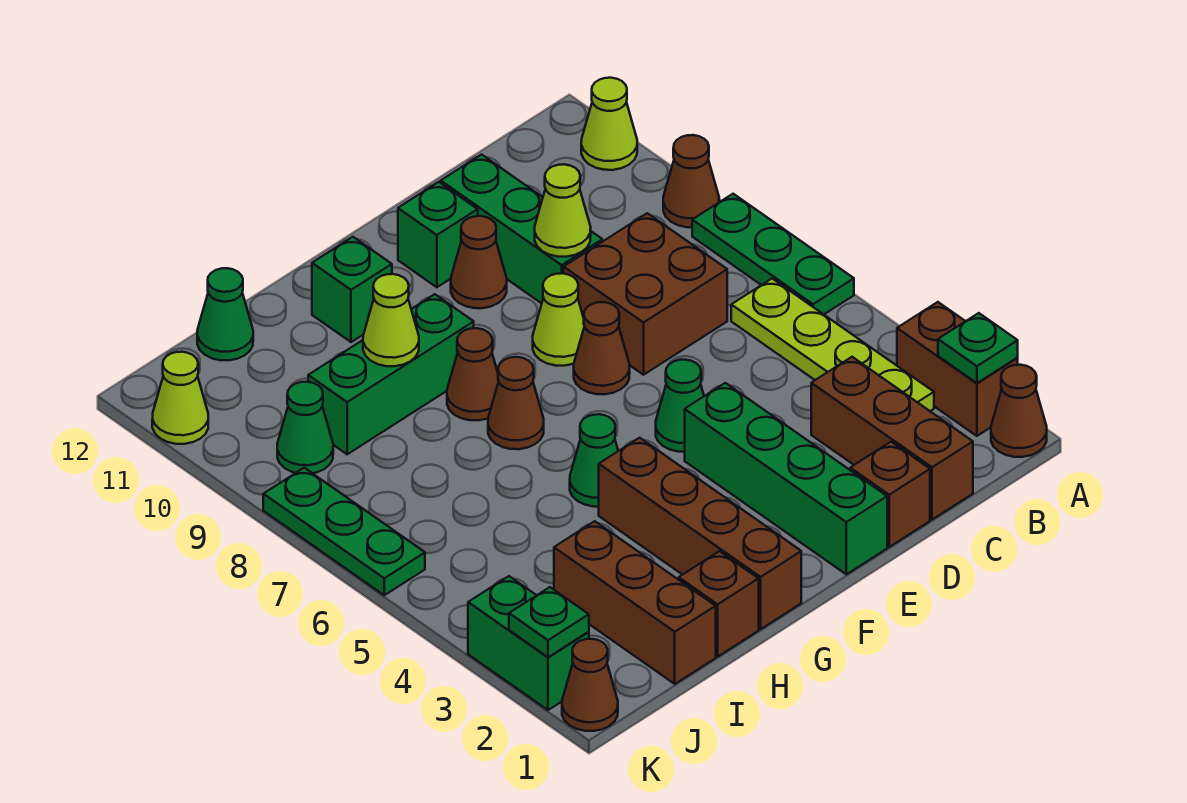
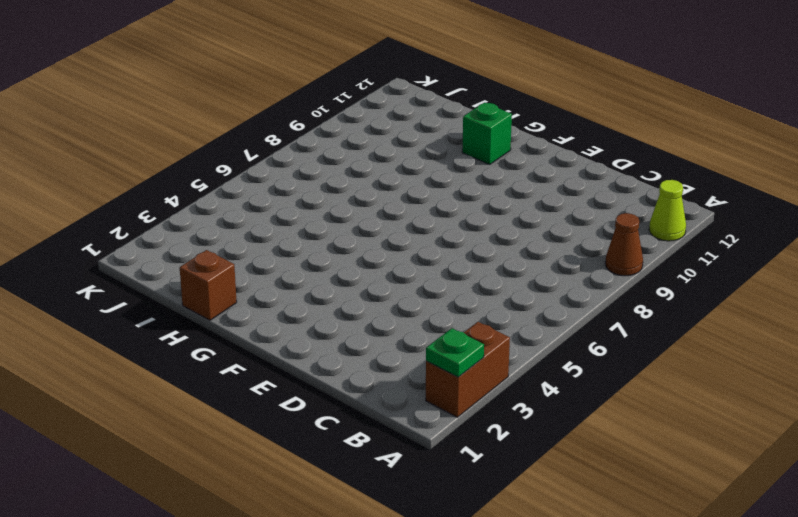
none -> brown 1x1 cone [991,365,1047,457]
none -> green 1x3 plate [692,194,854,314]
none -> lime 1x4 plate [731,279,934,411]
none -> brown 1x3 brick [811,357,973,520]

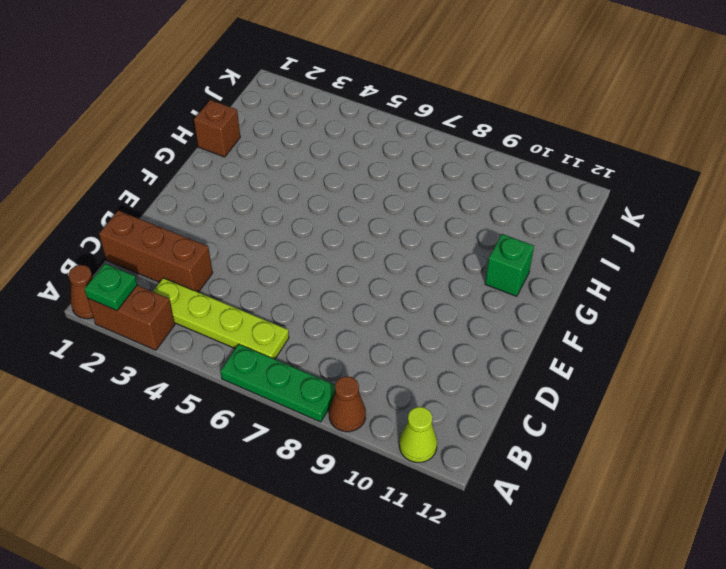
none -> brown 2x2 brick [564,213,727,375]
none -> brown 1x1 brick [850,442,930,547]
none -> green 1x3 brick [441,155,602,303]
none -> green 1x4 brick [685,383,887,574]

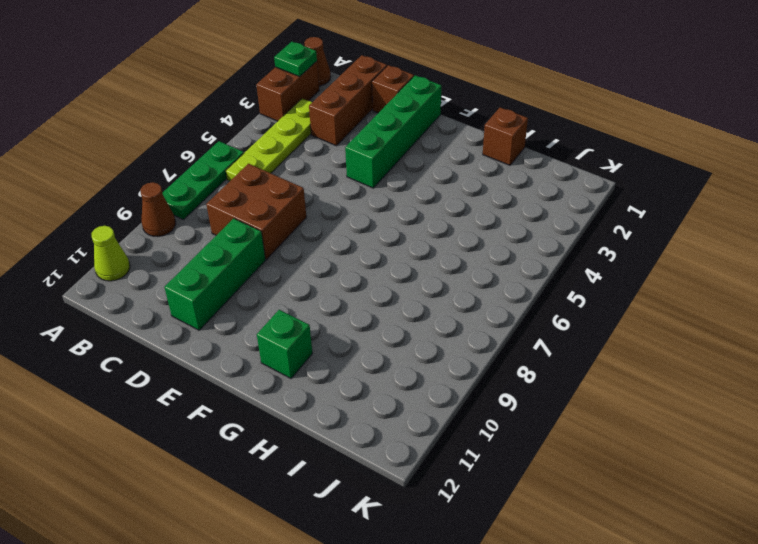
none -> green 1x1 cone [656,360,704,452]
none -> brown 1x1 cone [574,302,630,394]
none -> lime 1x1 cone [533,273,584,366]
none -> brown 1x1 cone [451,216,507,308]

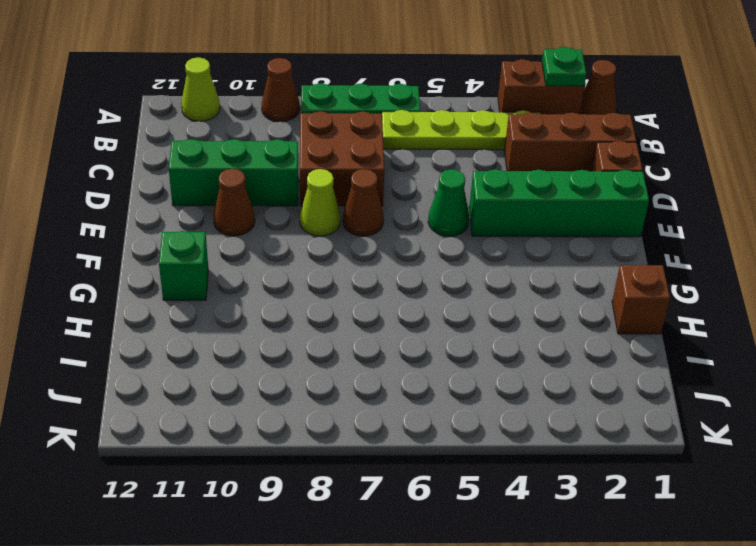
none -> green 1x1 brick [398,182,478,287]
none -> brown 1x4 brick [599,438,801,629]
none -> green 1x1 cone [570,414,618,507]
none -> brown 1x1 cone [488,357,544,449]

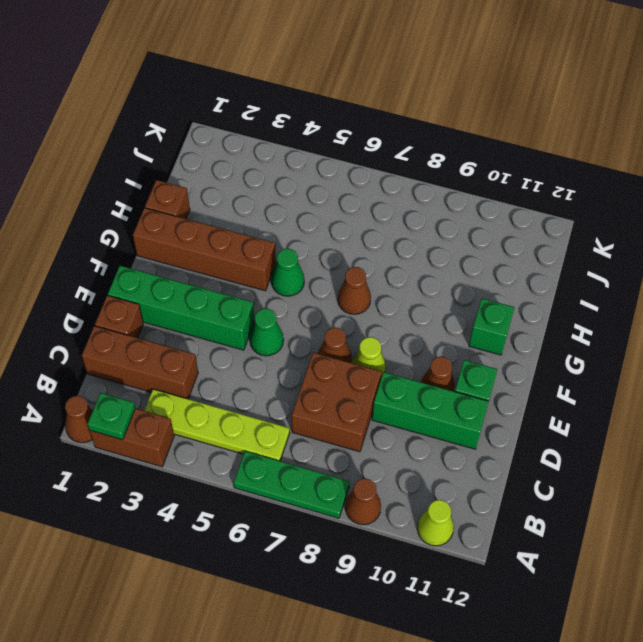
none -> brown 1x1 cone [447,328,499,420]
none -> green 1x3 brick [308,294,474,454]
none -> brown 1x3 brick [554,521,716,684]
none -> green 1x1 cone [197,268,253,360]

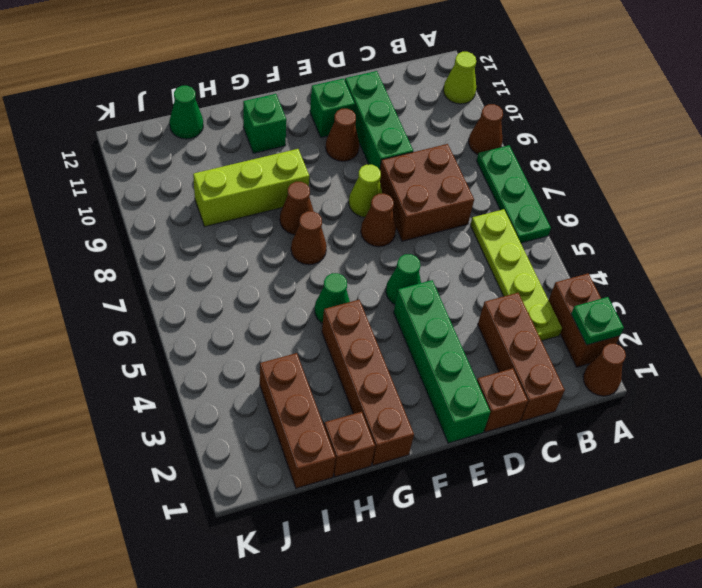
lime 1x3 brick [193,149,309,227] -> green 1x3 brick [308,294,474,454]
none -> green 1x1 cone [277,382,333,473]
none -> brown 1x1 cone [562,639,618,731]
none -> green 1x2 brick [468,576,589,710]
none -> green 1x3 plate [263,468,425,595]

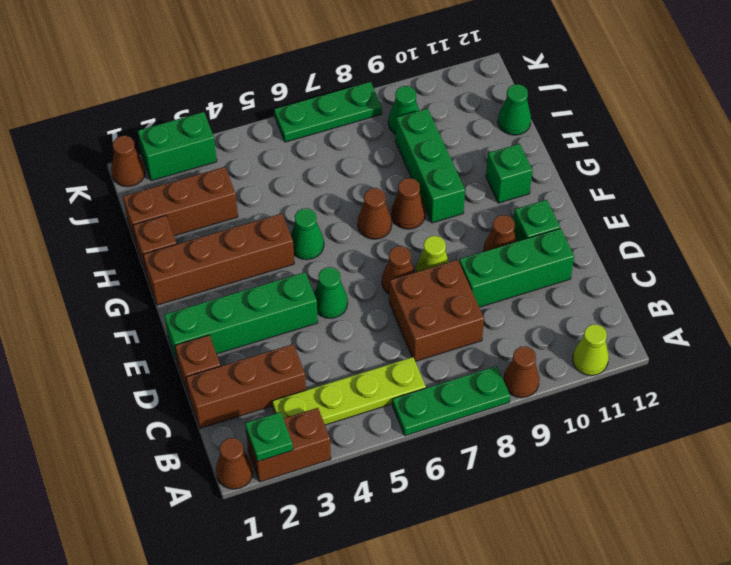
none -> lime 1x1 cone [152,352,208,444]
none -> lime 1x1 cone [535,164,591,257]
none -> lime 1x1 cone [363,274,419,366]
none -> green 1x1 plate [509,587,589,657]

